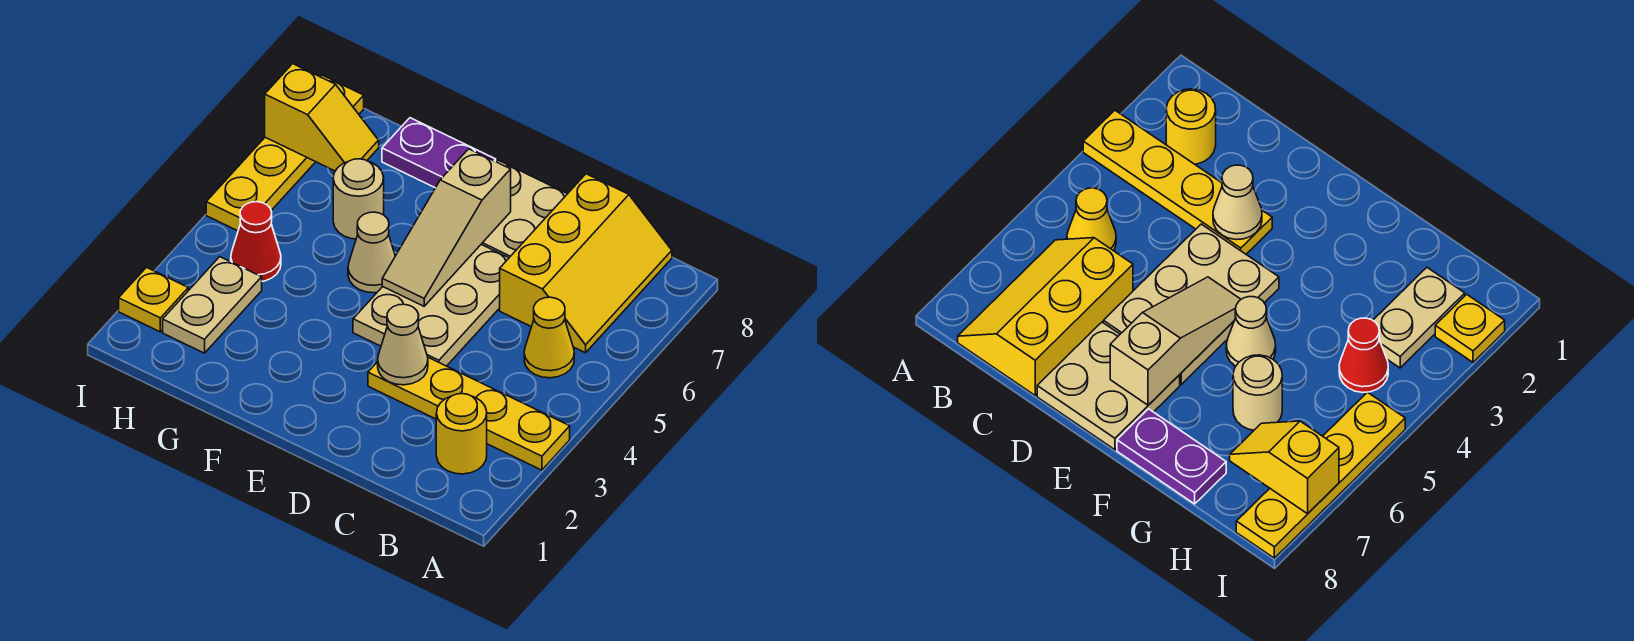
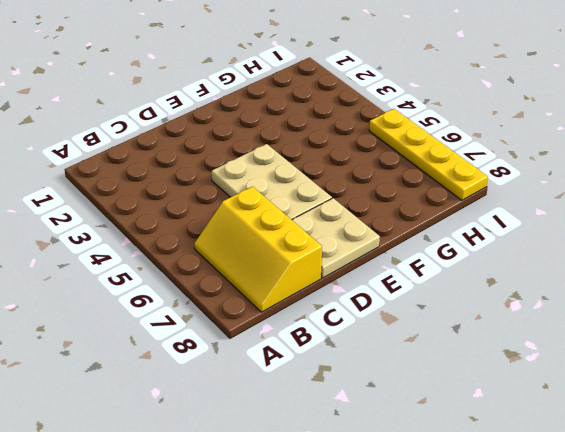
none -> yellow 1x4 plate [368,357,570,470]
none -> yellow 1x1 round brick [436,394,487,474]
none -> yellow 1x1 cone [524,297,574,378]

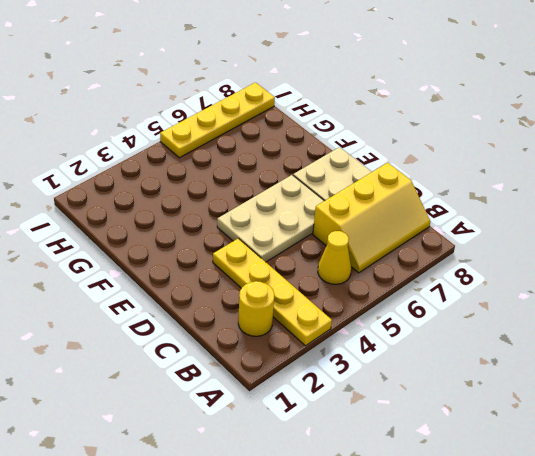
none -> tan 1x1 cone [348,212,395,293]
none -> purple 1x2 plate [382,118,496,188]
none -> tan 1x1 round brick [333,159,384,239]

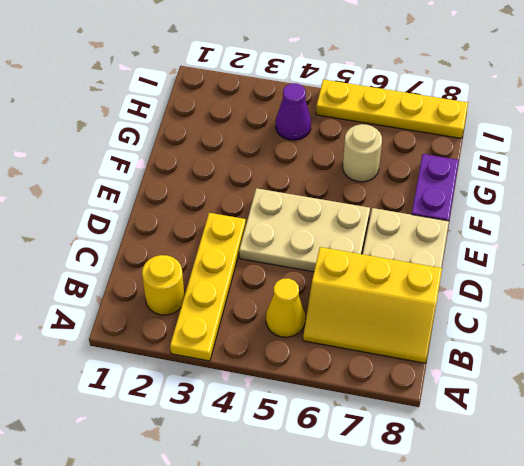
purple 1x1 cone [276,83,311,140] -> red 1x1 cone [231,202,281,281]
none -> tan 1x1 cone [348,212,395,293]
none -> tan 1x2 plate [163,257,262,353]
none -> yellow 1x1 plate [119,267,188,332]

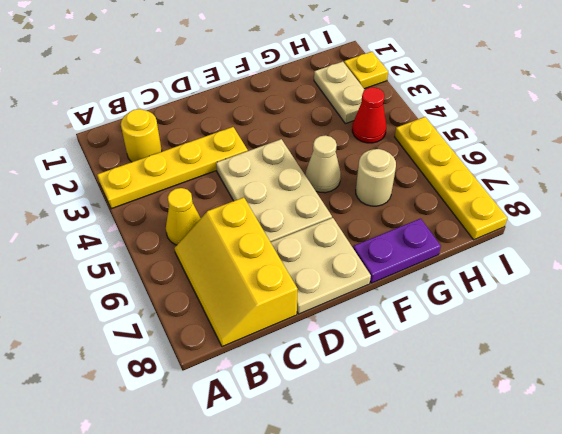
none -> tan 1x1 cone [378,304,428,385]
none -> tan 1x3 slope [382,149,511,306]
none -> yellow 1x2 slope [265,64,379,171]

